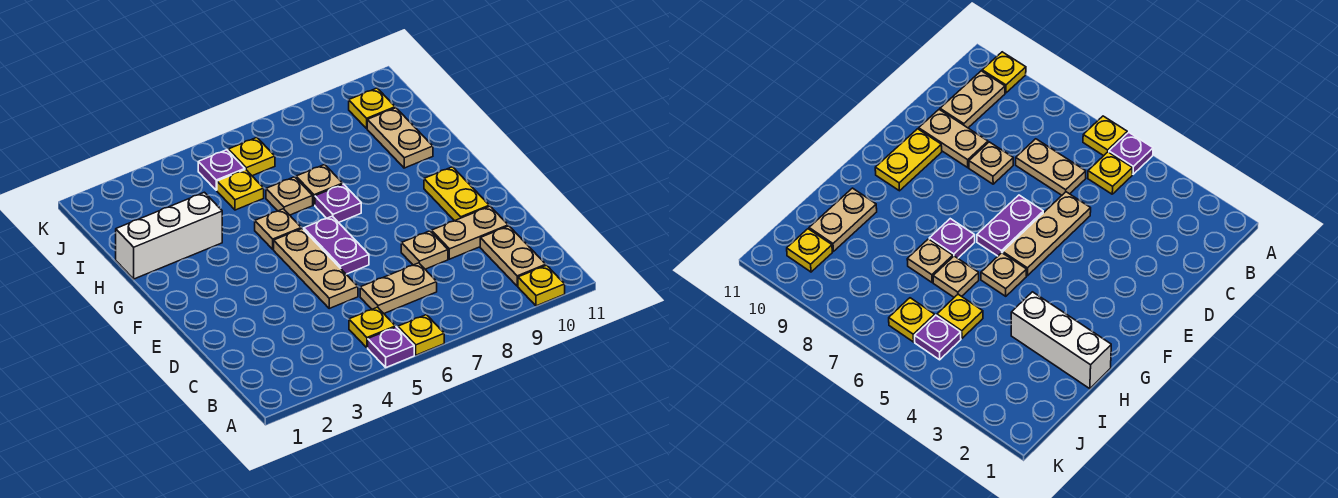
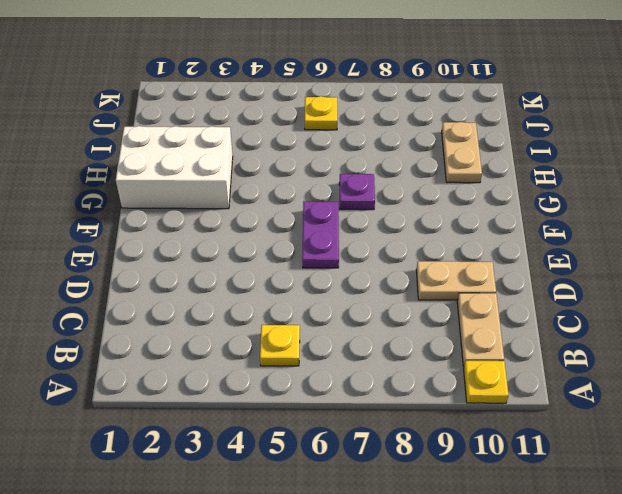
white 2x3 brick [116,126,233,209] -> white 1x3 brick [116,192,222,279]
none -> purple 1x1 plate [368,327,414,367]
none -> yellow 1x1 plate [398,315,444,355]
none -> tan 1x2 plate [360,263,437,313]

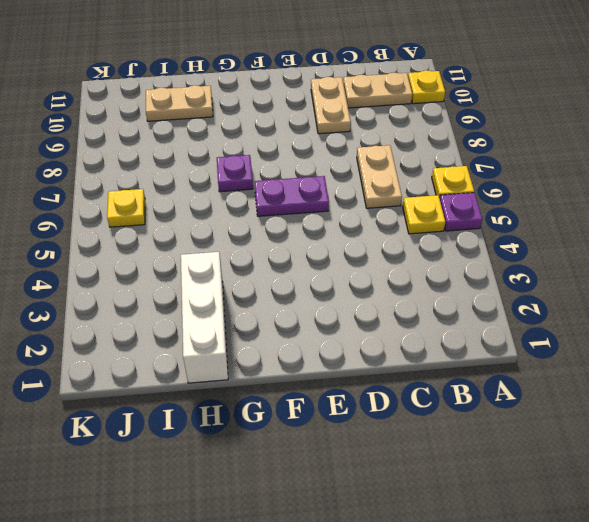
none -> tan 1x3 plate [274,229,358,308]
none -> tan 1x1 plate [401,231,448,269]
none -> yellow 1x2 plate [424,167,489,221]

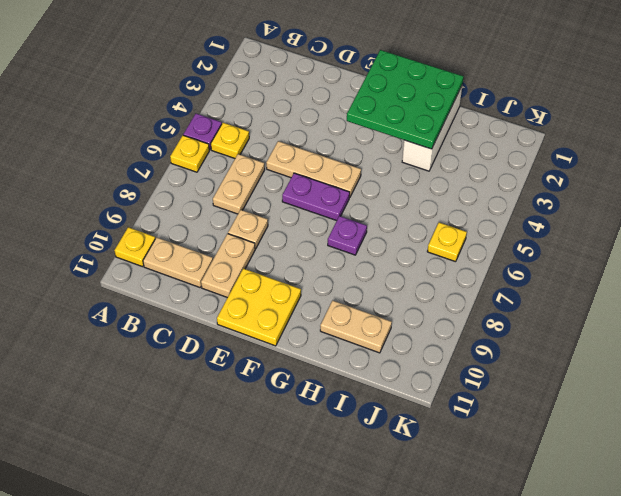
yellow 2x2 plate [217,268,301,346] -> yellow 1x2 plate [424,167,489,221]
green 3x3 plate [347,50,463,149] -> none
none -> tan 1x1 plate [255,209,301,249]
none -> tan 1x1 plate [266,177,313,215]
none -> tan 1x1 plate [296,164,343,205]

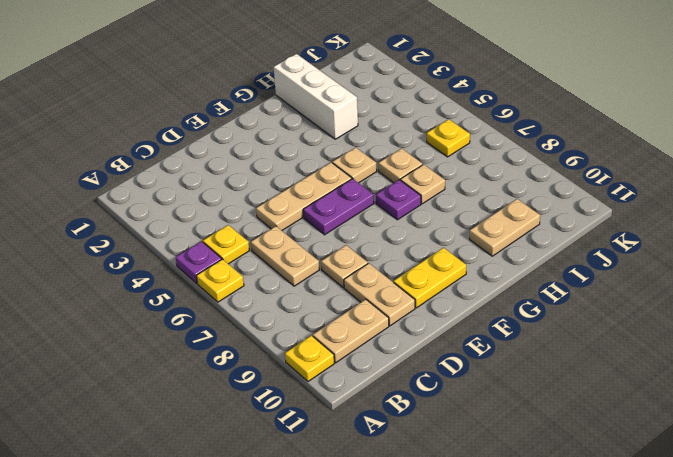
none -> yellow 1x1 plate [217,169,264,210]
none -> purple 1x1 plate [198,150,245,190]
none -> yellow 1x1 plate [349,88,395,128]

